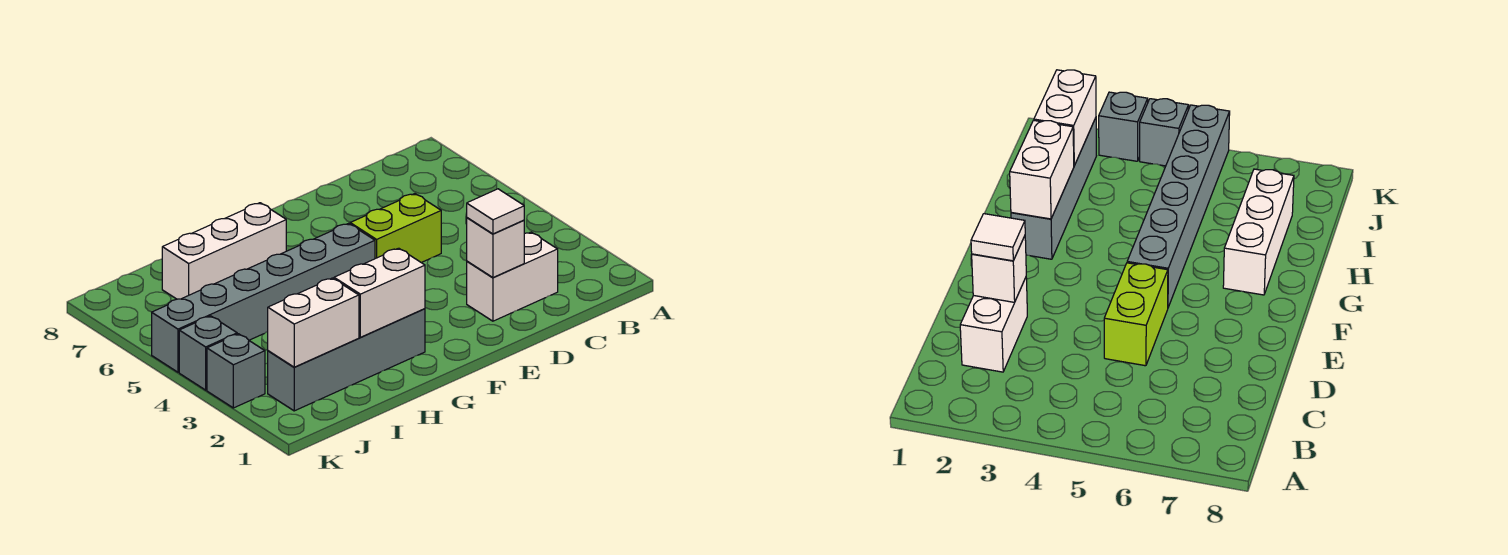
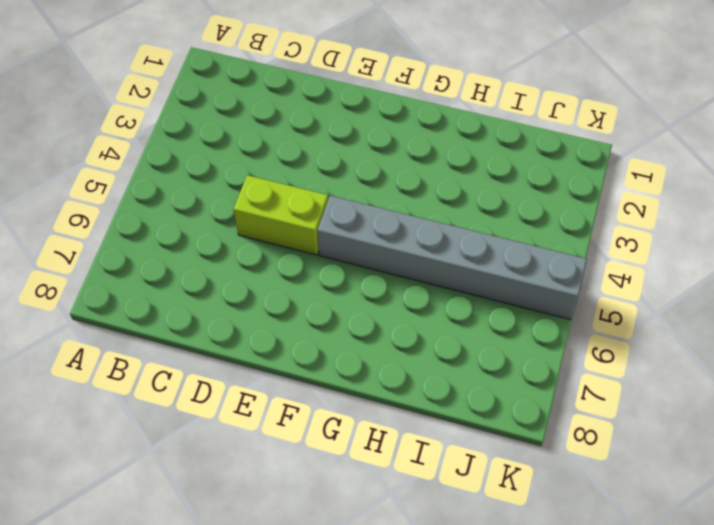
none -> white 1x2 brick [467,232,558,321]
none -> grey 1x4 brick [268,309,425,411]

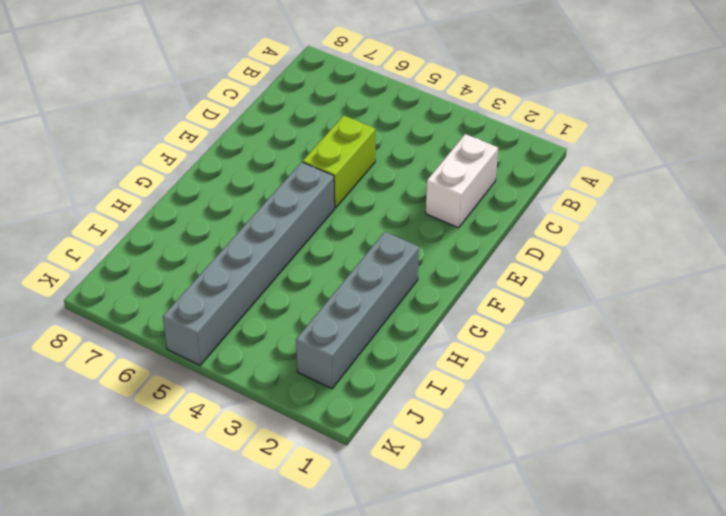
none -> white 1x3 brick [162,203,286,299]
none -> grey 1x1 brick [207,334,265,408]

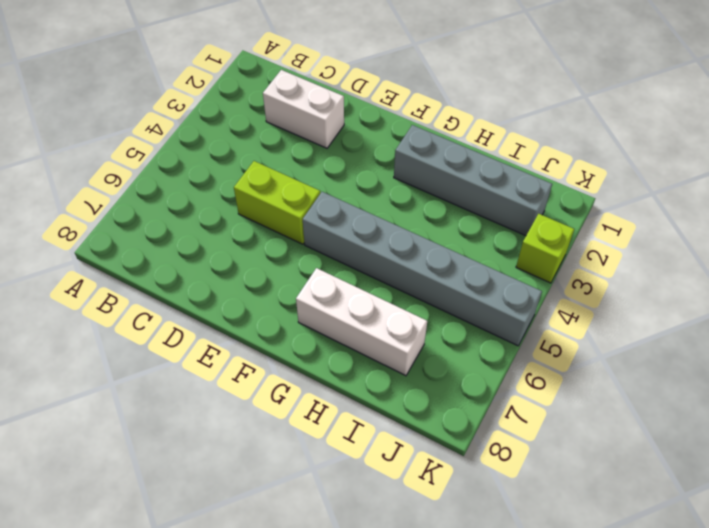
lime 1x1 brick [516,214,574,283] -> grey 1x1 brick [207,334,265,408]
none -> grey 1x1 brick [179,316,237,390]
none -> white 1x1 brick [467,218,524,277]

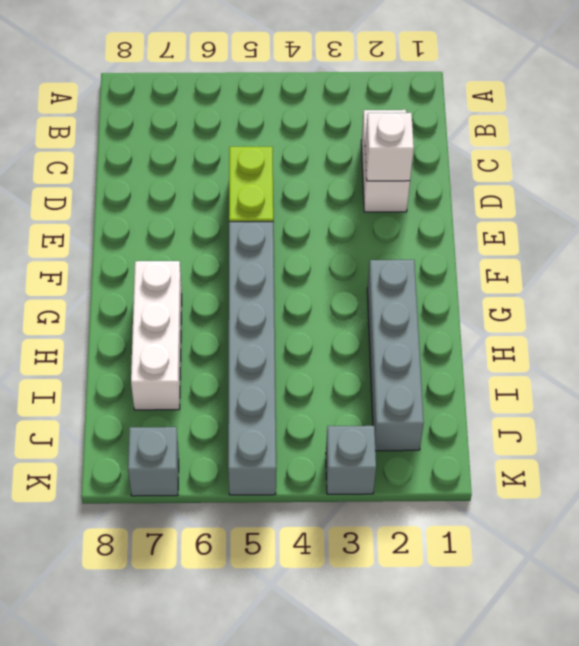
grey 1x1 brick [128,427,179,496] -> grey 1x1 brick moved to [179,316,237,390]
none -> white 1x2 brick [334,248,425,337]
none -> white 1x2 brick [268,278,359,367]

